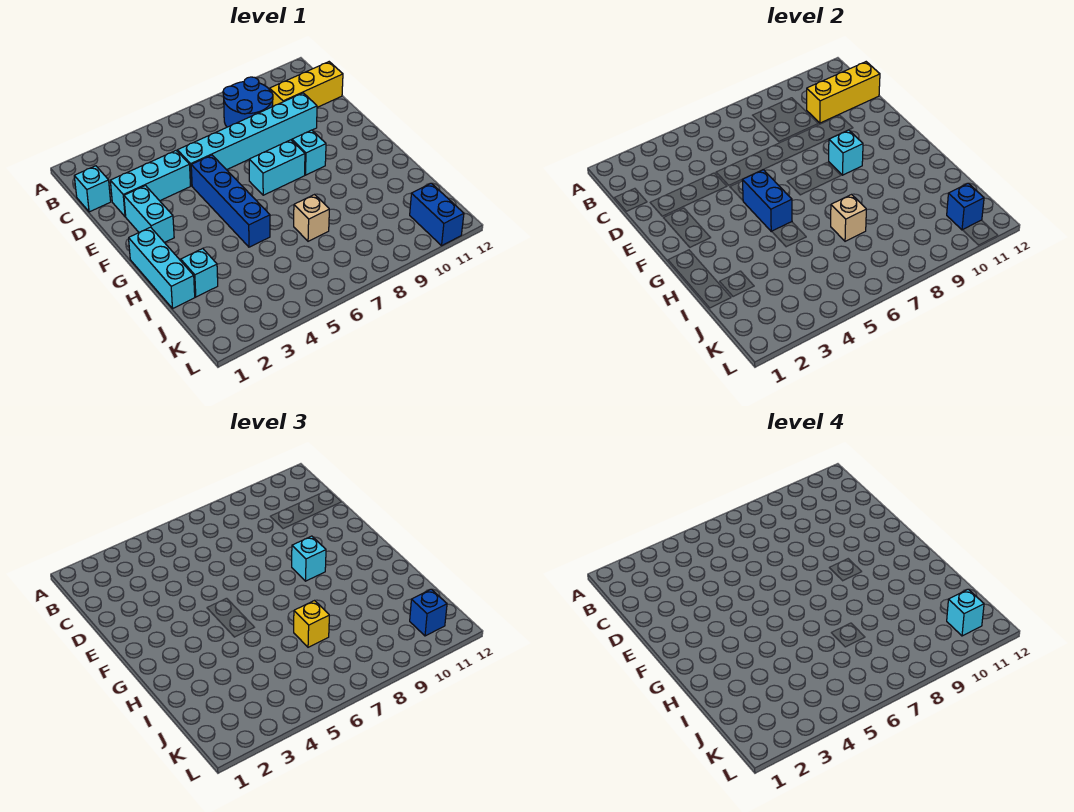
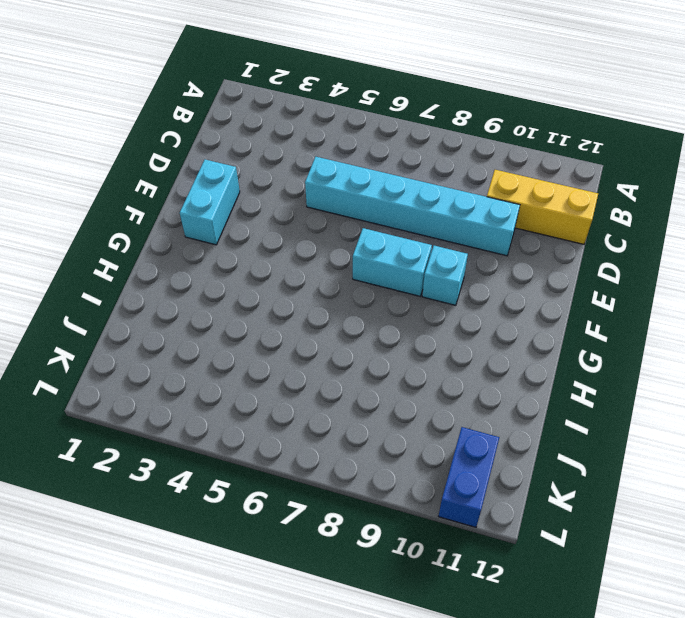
none -> blue 2x2 round brick [223,77,273,127]
none -> cyan 1x1 brick [74,166,111,212]
none -> cyan 1x3 brick [110,151,190,217]

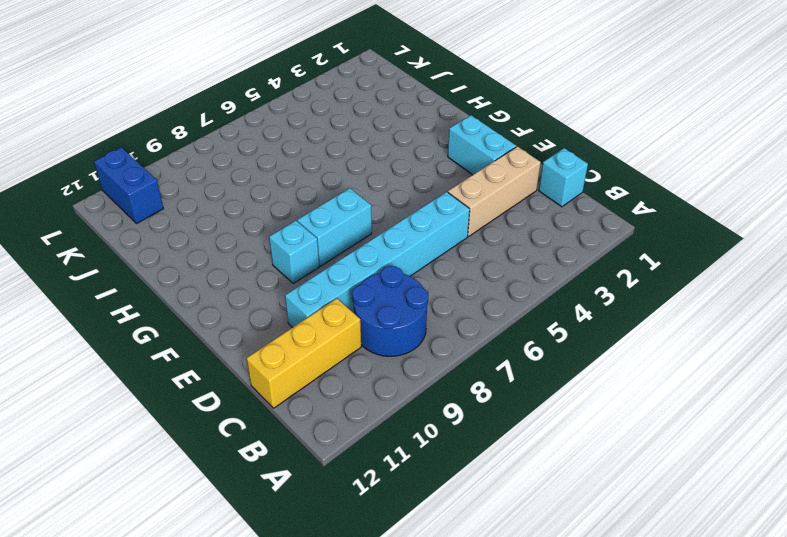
tan 1x3 brick [448,147,541,236] -> cyan 1x3 brick [110,151,190,217]
none -> blue 1x4 brick [191,155,270,247]
none -> cyan 1x3 brick [129,227,195,308]
none -> cyan 1x1 brick [181,249,218,297]

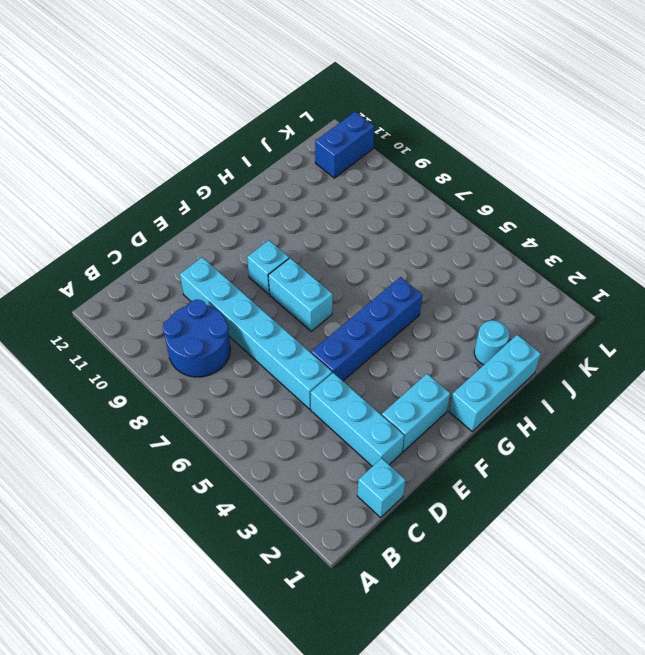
cyan 1x1 round brick [474,320,509,365] -> cyan 1x1 brick [181,249,218,297]
none -> yellow 1x3 brick [270,62,343,107]
none -> tan 1x1 brick [294,195,329,241]
none -> yellow 1x3 brick [807,62,880,123]

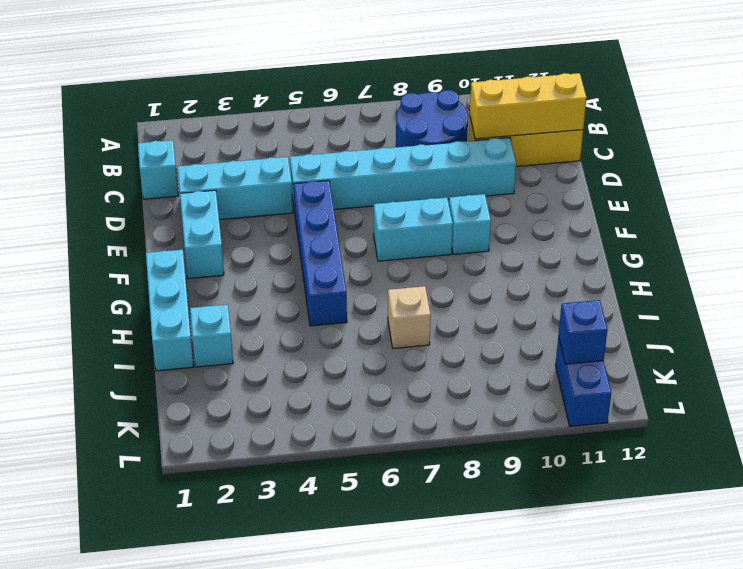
none -> blue 1x2 brick [742,170,792,232]
none -> cyan 1x1 brick [829,130,863,175]
none -> tan 1x1 brick [831,195,866,241]

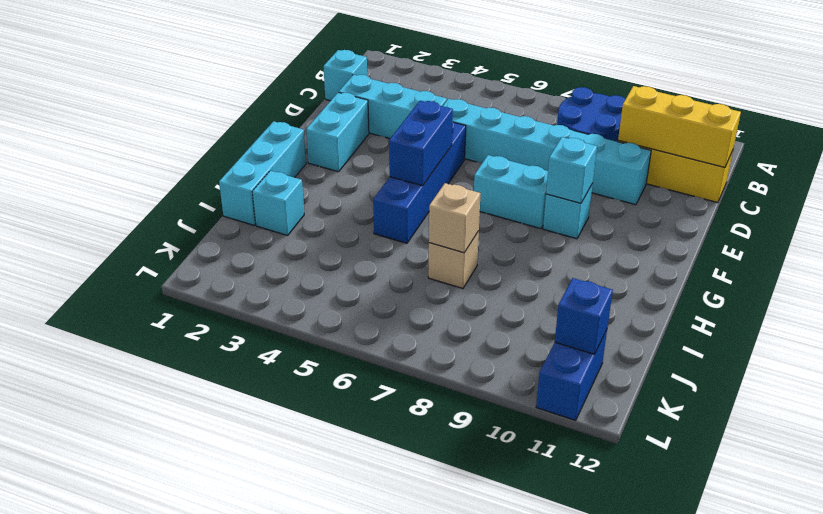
none -> cyan 1x1 brick [292,536,326,581]
none -> yellow 1x1 brick [294,601,329,647]
none -> blue 1x1 brick [410,589,447,636]

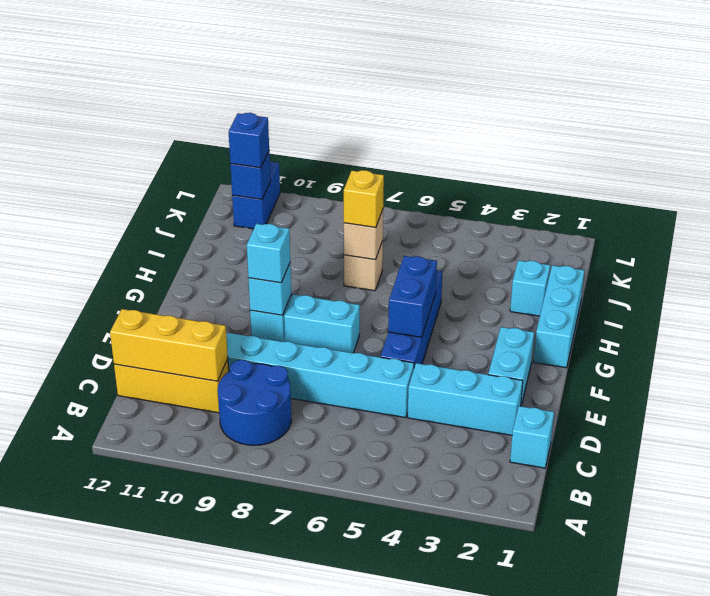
none -> cyan 1x1 brick [947,589,984,636]

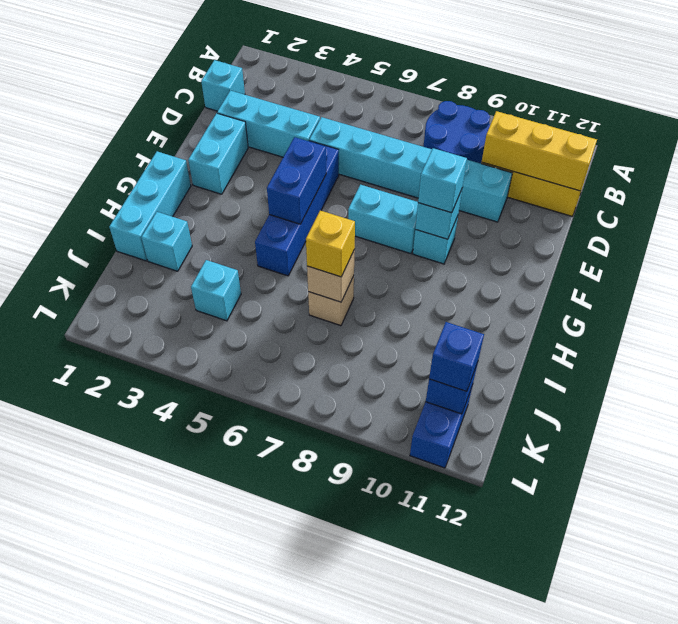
cyan 1x1 brick [191,260,241,321] -> cyan 1x1 brick moved to [947,589,984,636]

